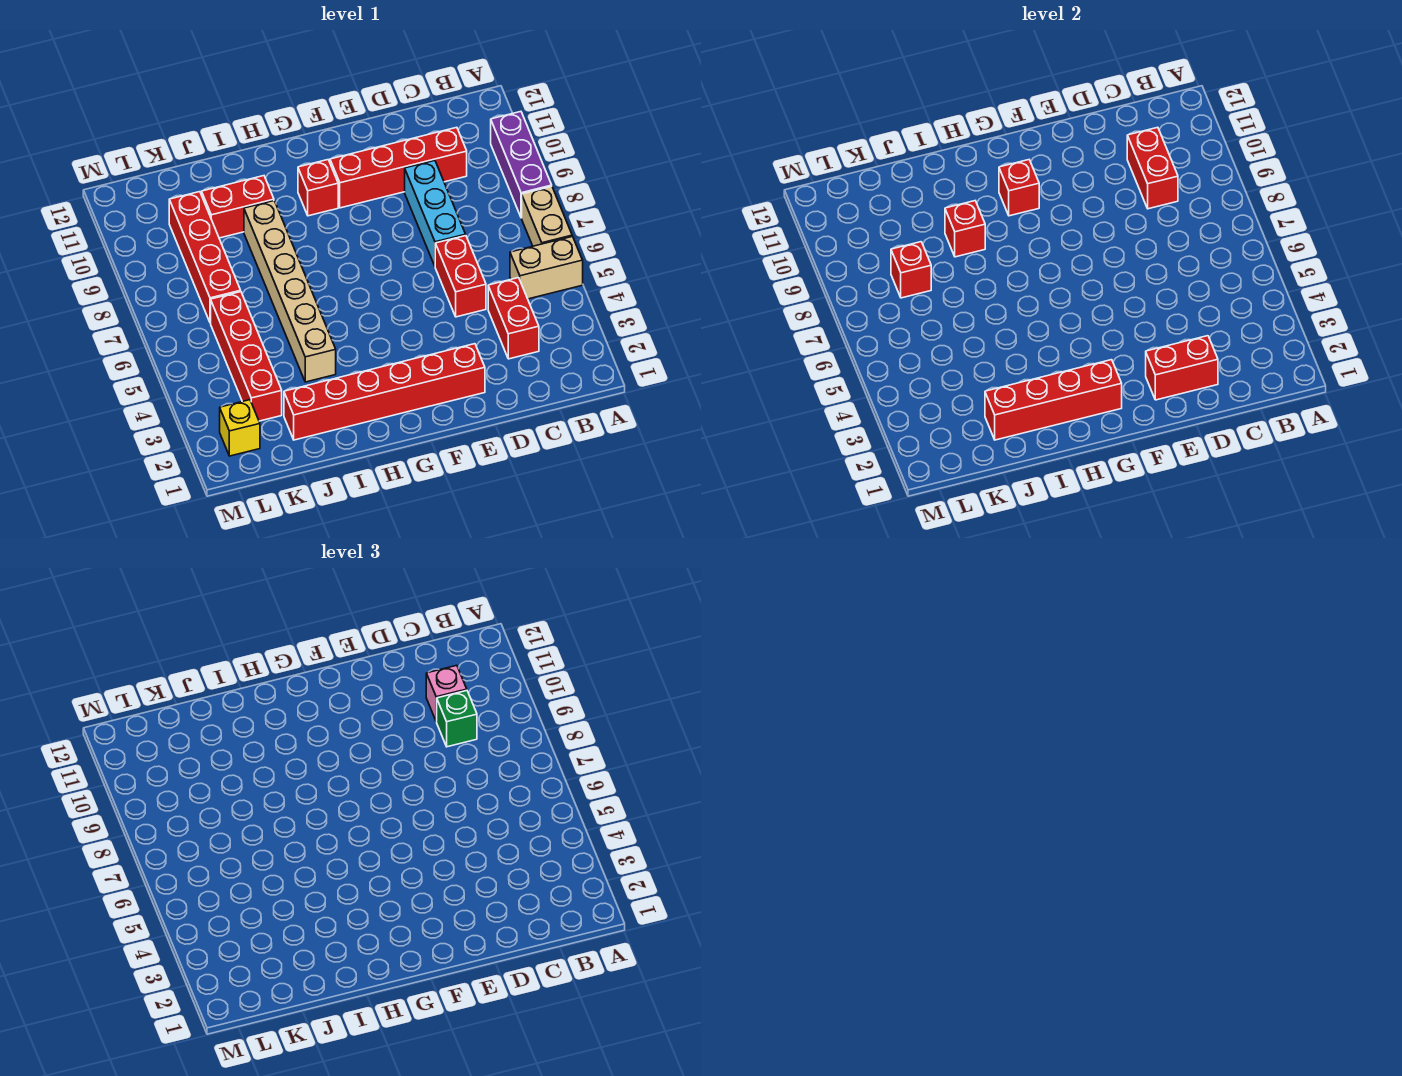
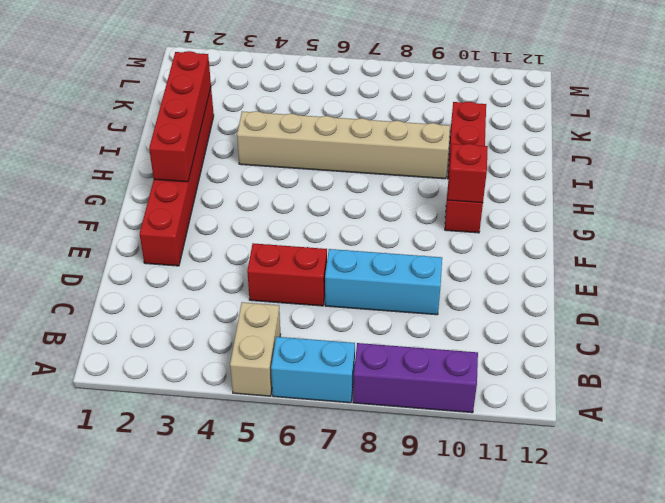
cyan 1x2 brick [271,337,355,403] -> tan 1x2 brick [522,187,572,246]
none -> red 1x2 brick [488,278,539,359]
none -> red 1x4 brick [330,127,467,208]
none -> red 1x4 brick [211,292,282,421]

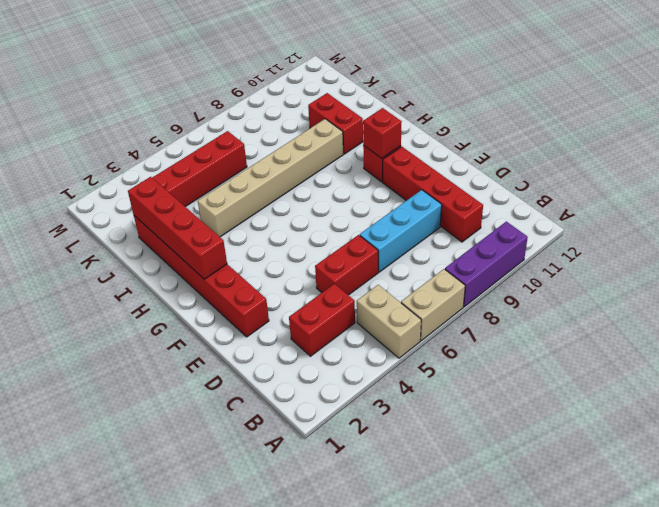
none -> red 1x4 brick [169,192,241,323]
none -> yellow 1x1 brick [220,400,260,456]
none -> red 1x2 brick [1127,127,1178,209]

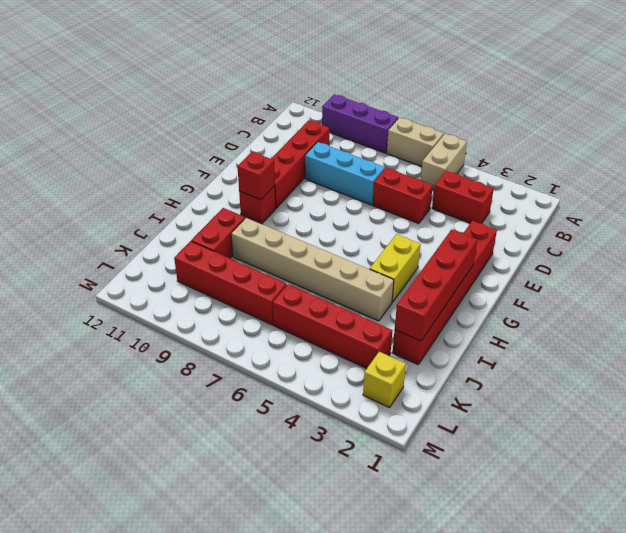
yellow 1x2 brick [370,234,421,302] -> none
none -> red 1x2 brick [1127,127,1178,209]
none -> red 1x2 brick [1146,336,1218,400]
none -> red 1x1 brick [945,201,985,257]

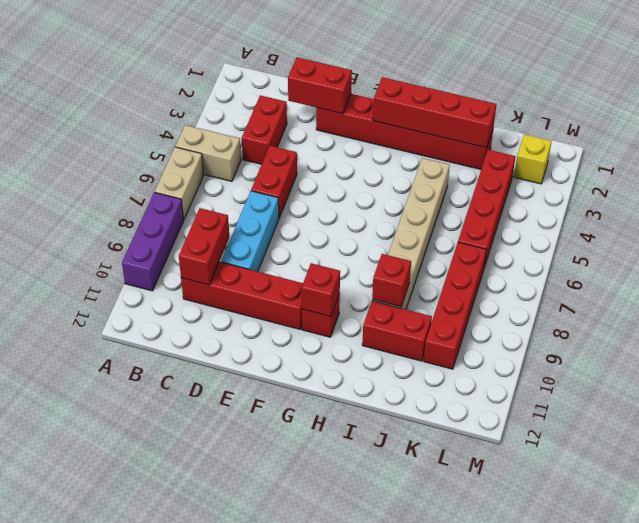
none -> red 1x1 brick [891,242,931,298]
none -> green 1x1 brick [437,691,477,747]
none -> pink 1x1 brick [426,665,467,722]

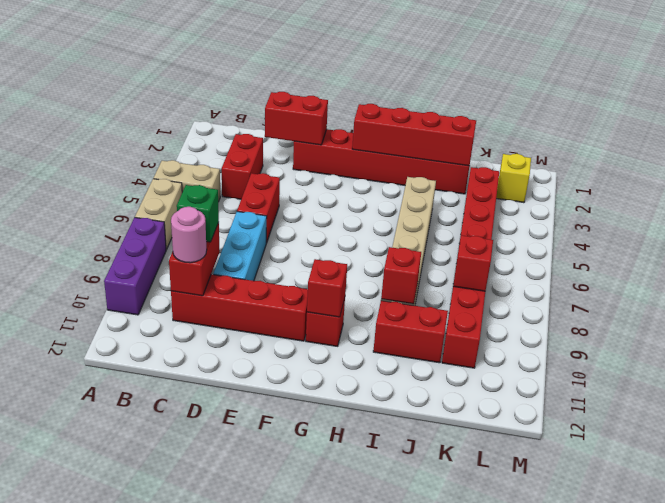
pink 1x1 round brick [171,207,207,263] -> pink 1x1 brick [426,665,467,722]

